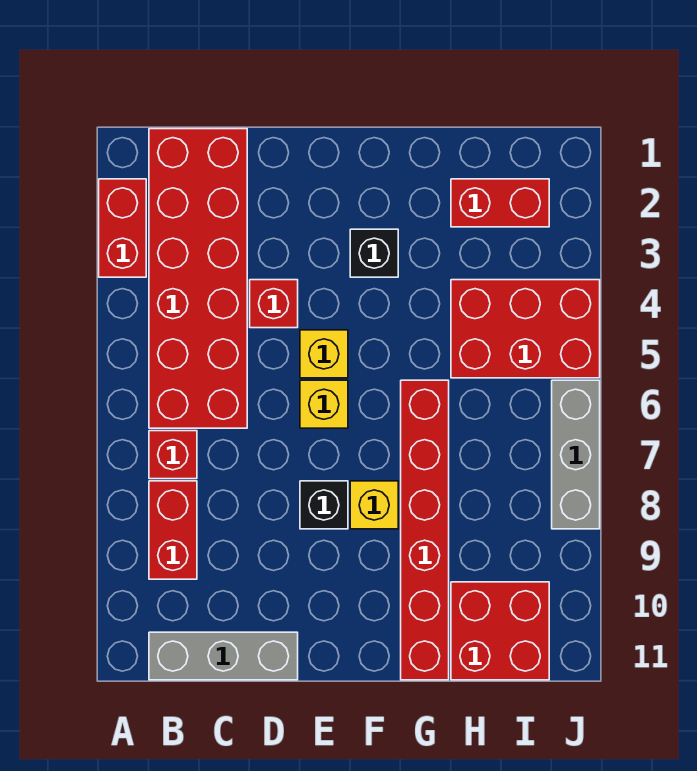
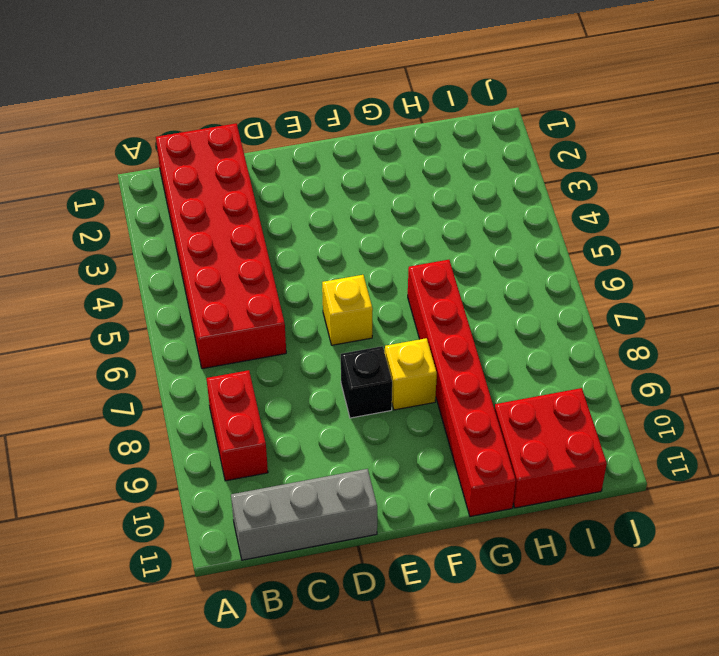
none -> red 1x2 brick [99,179,146,277]
none -> red 1x1 brick [149,431,197,479]
none -> red 1x1 brick [250,280,298,328]

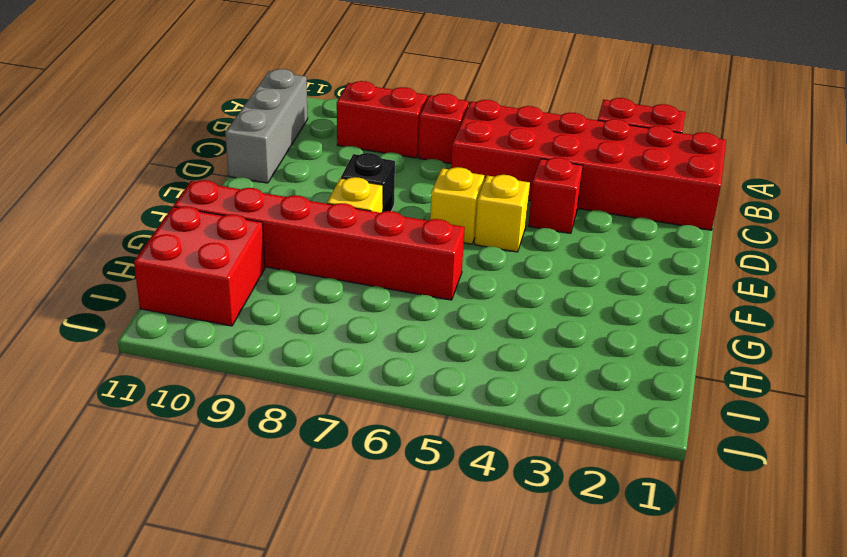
none -> black 1x1 brick [350,229,398,277]
none -> red 1x2 brick [451,179,549,227]
none -> red 2x3 brick [451,280,600,378]

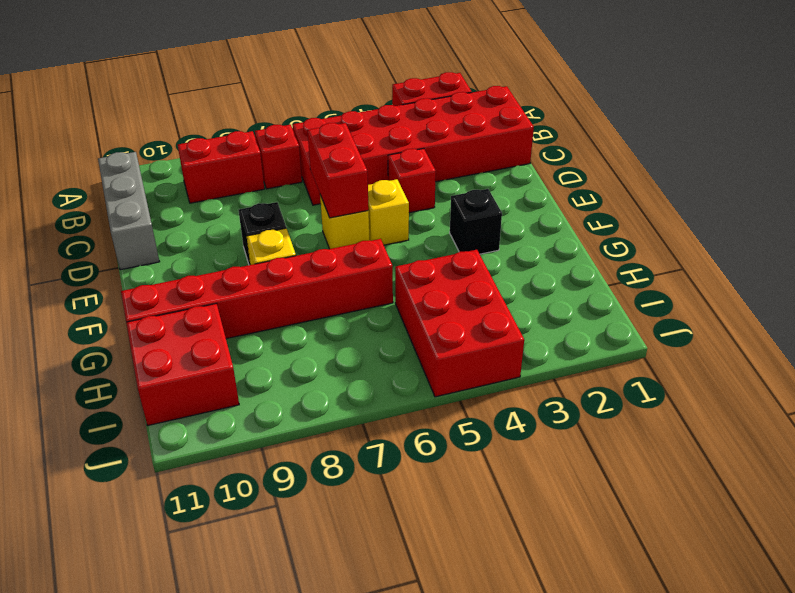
red 1x2 brick [308,123,369,218] -> red 1x2 brick moved to [451,179,549,227]
none -> grey 1x3 brick [552,380,600,529]

